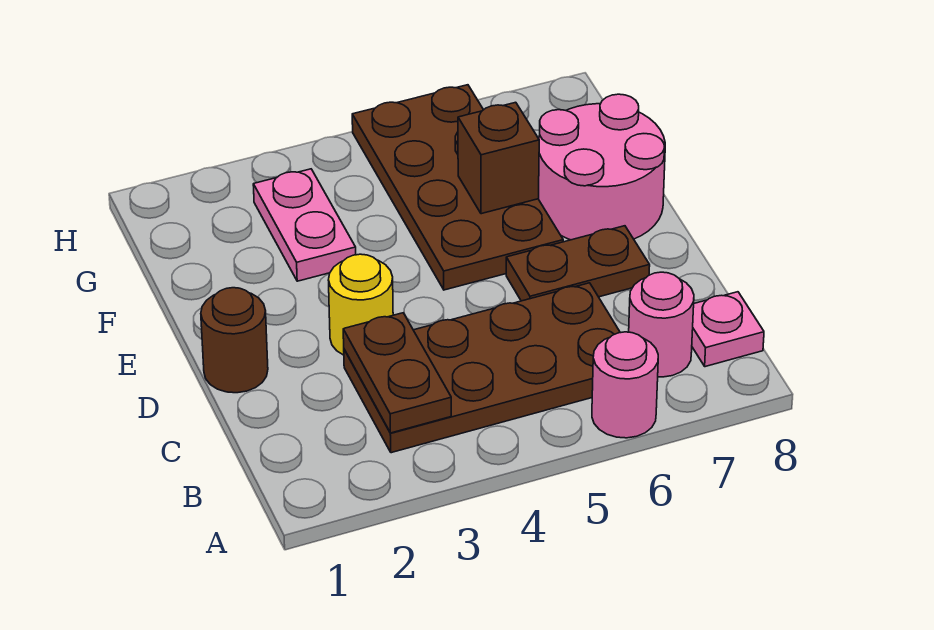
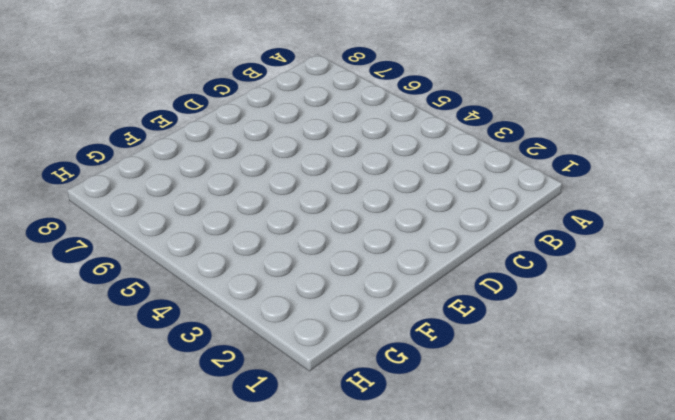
none -> pink 1x1 round brick [592,332,658,438]
none -> brown 2x4 plate [344,283,620,453]
none -> pink 1x1 round brick [629,272,694,377]

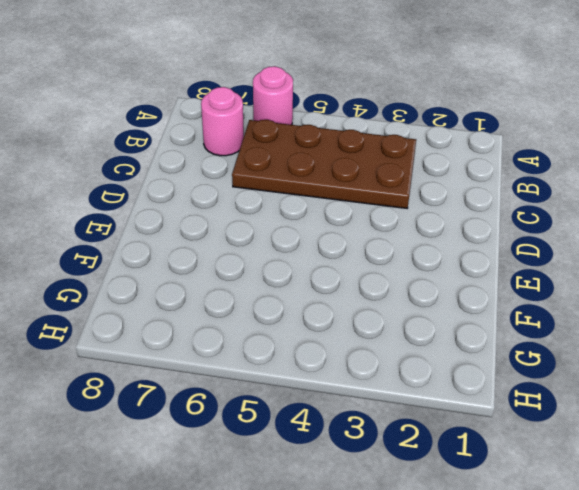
none -> pink 1x1 plate [692,292,764,367]
none -> brown 1x1 round brick [201,288,268,393]
none -> yellow 1x1 round brick [329,254,393,355]

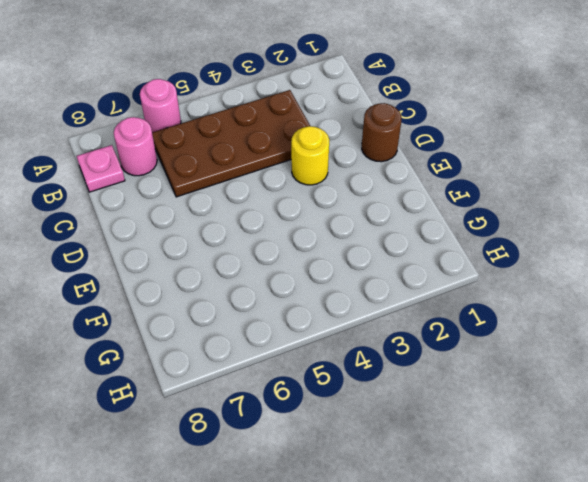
none -> brown 1x2 plate [506,226,650,301]
none -> brown 2x4 plate [352,85,563,290]
none -> pink 2x2 round brick [539,94,665,240]

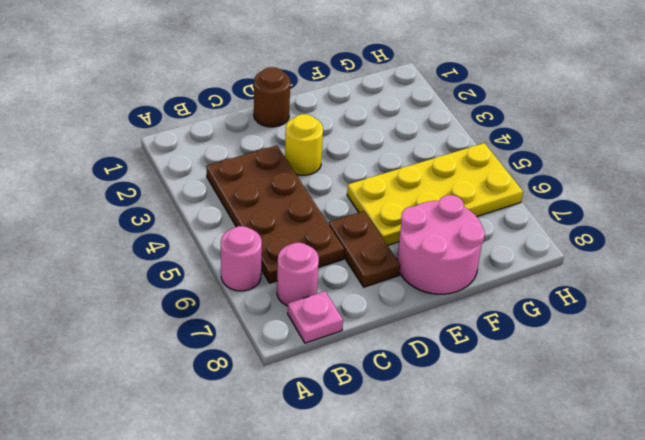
yellow 2x4 plate [347,143,523,245] -> brown 2x4 plate [352,85,563,290]
none -> pink 1x2 plate [253,169,356,281]
none -> brown 1x2 plate [343,313,451,433]
none -> brown 1x1 brick [458,102,539,214]

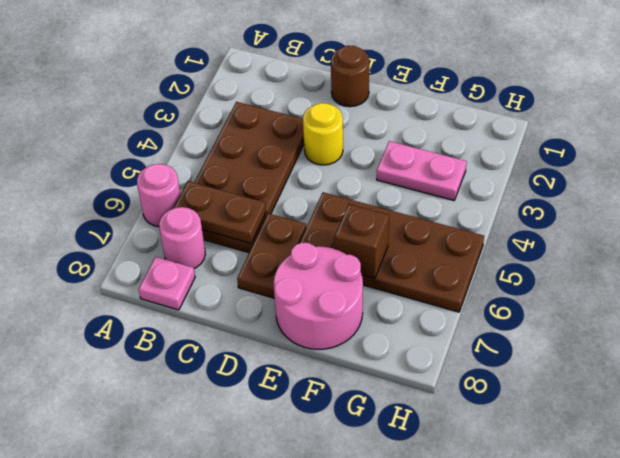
brown 1x2 plate [174,181,266,243] -> brown 1x2 plate moved to [343,313,451,433]

